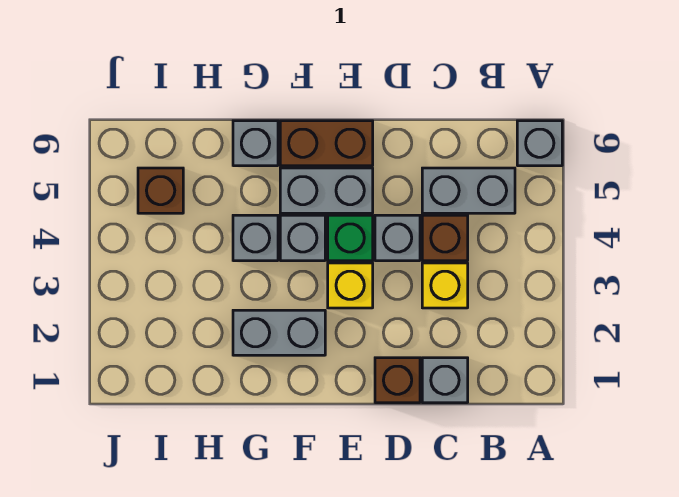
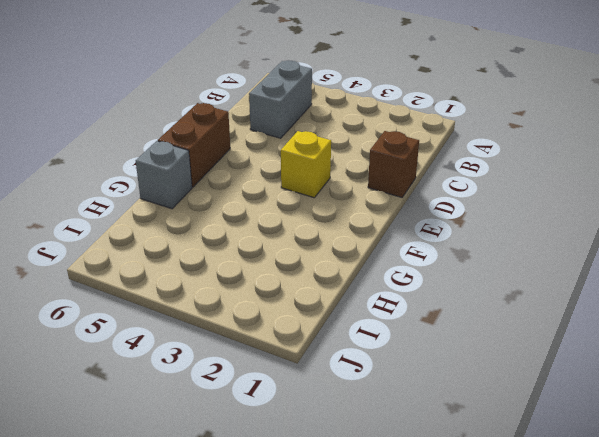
none -> grey 1x1 brick [517,121,562,166]
none -> grey 1x1 brick [422,358,468,403]
none -> yellow 1x1 brick [422,263,468,308]

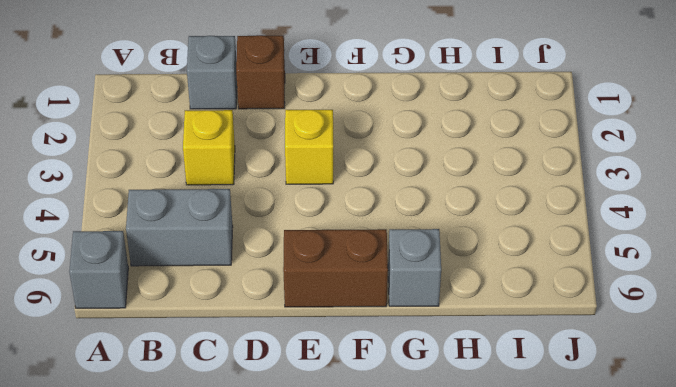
none -> brown 1x1 brick [422,215,468,261]
none -> grey 1x1 brick [375,215,420,261]
none -> green 1x1 brick [328,215,373,261]

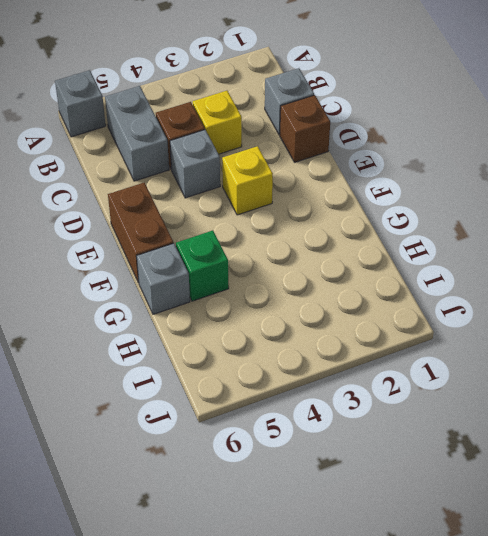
green 1x1 brick [176,230,229,301] -> green 1x1 brick moved to [328,215,373,261]
none -> grey 1x2 brick [280,168,373,213]
none -> grey 1x2 brick [233,310,325,355]
none -> grey 1x1 brick [280,215,325,261]

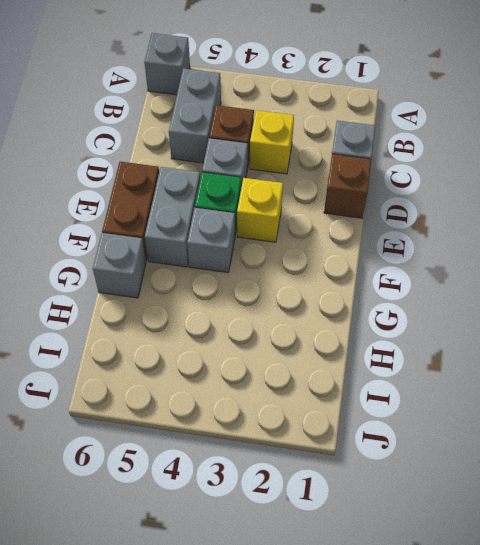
none -> grey 1x2 brick [233,310,325,355]
none -> grey 1x1 brick [233,215,278,261]
none -> brown 1x1 brick [138,168,183,213]

